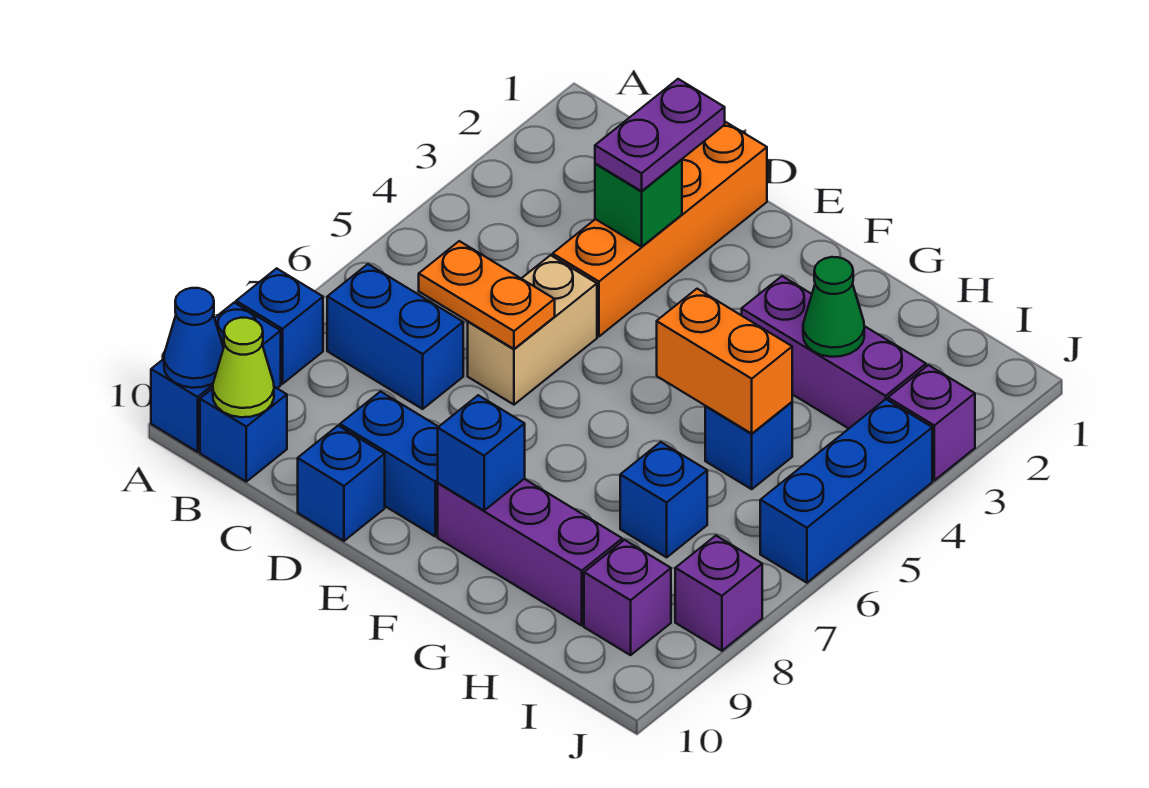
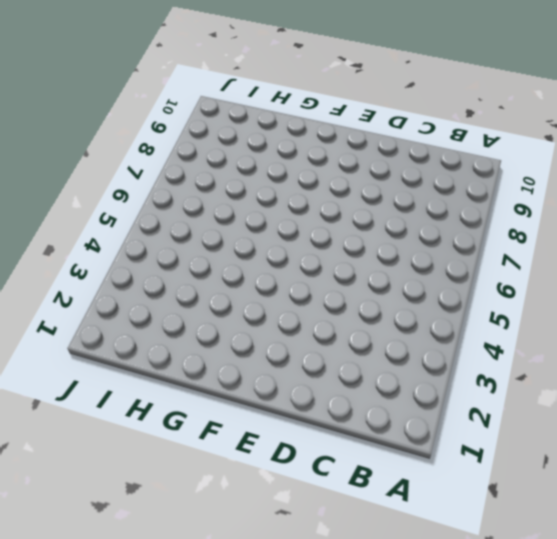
none -> blue 1x1 brick [236,268,323,384]
none -> blue 1x2 brick [151,303,281,452]
none -> blue 1x2 brick [327,264,463,409]

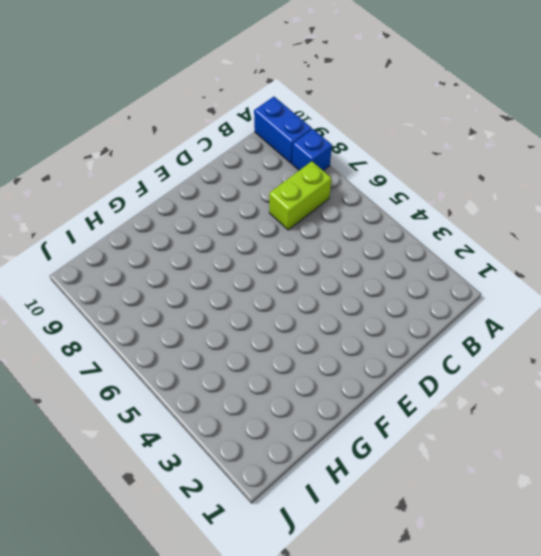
lime 1x2 brick [269,161,331,230] -> blue 1x2 brick [327,264,463,409]
none -> blue 1x1 brick [200,387,287,482]
none -> orange 1x4 brick [553,122,767,336]
none -> tan 1x2 brick [468,255,597,405]

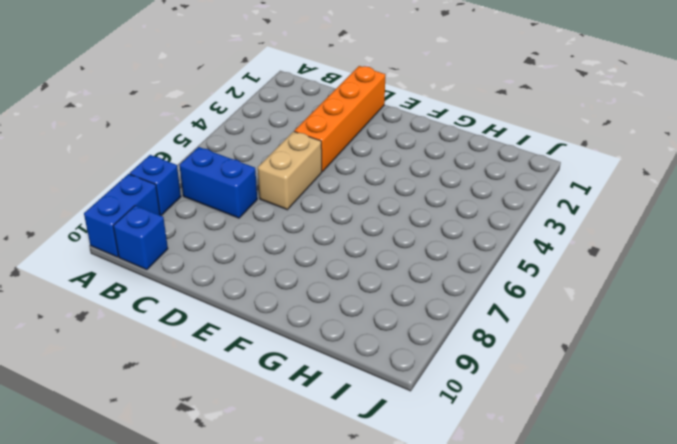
none -> blue 1x2 brick [340,392,438,536]
none -> blue 1x1 brick [298,426,385,541]
none -> purple 1x3 brick [438,479,622,625]

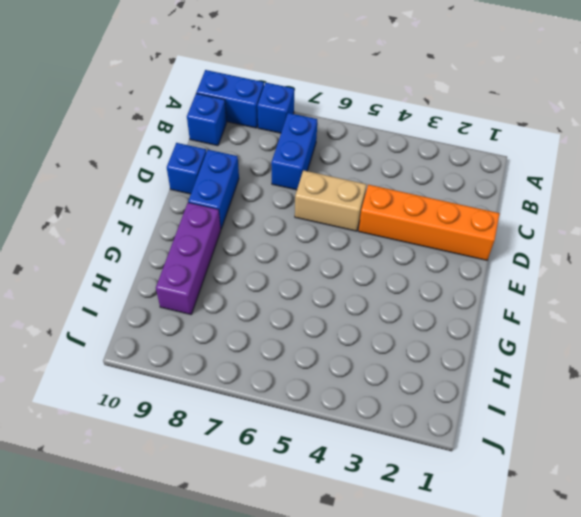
none -> purple 1x3 brick [742,276,926,428]
none -> blue 1x1 brick [705,402,792,489]
none -> blue 1x1 brick [620,442,707,557]

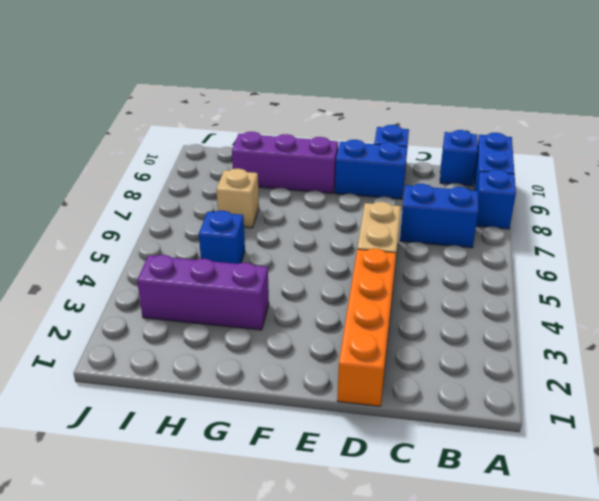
tan 1x1 brick [216,169,259,228] -> blue 1x1 brick [620,442,707,557]
none -> purple 1x1 brick [584,540,671,655]
none -> purple 1x1 brick [888,365,975,480]
none -> blue 1x3 brick [760,399,932,583]

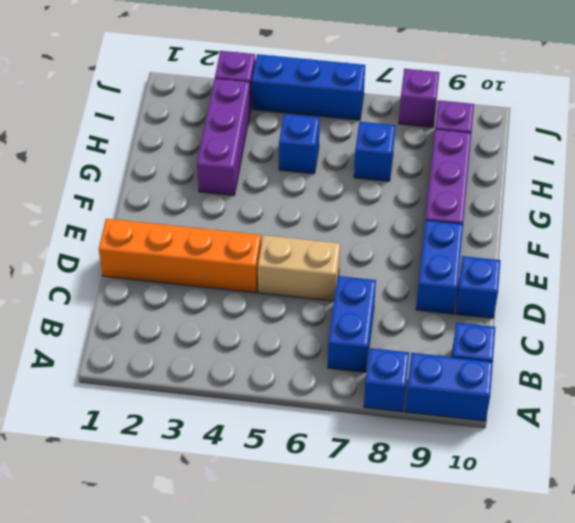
none -> blue 1x1 cone [164,288,223,388]
none -> lime 1x1 cone [213,318,274,417]
none -> orange 1x2 plate [419,241,555,349]

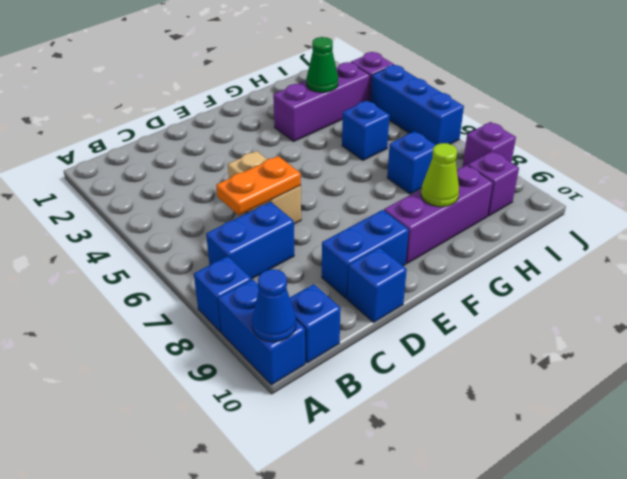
lime 1x1 cone [421,143,459,207] -> lime 1x1 cone moved to [213,318,274,417]
none -> orange 1x4 brick [553,122,767,336]
none -> green 1x1 brick [595,159,682,247]
none -> blue 1x1 brick [438,395,525,511]

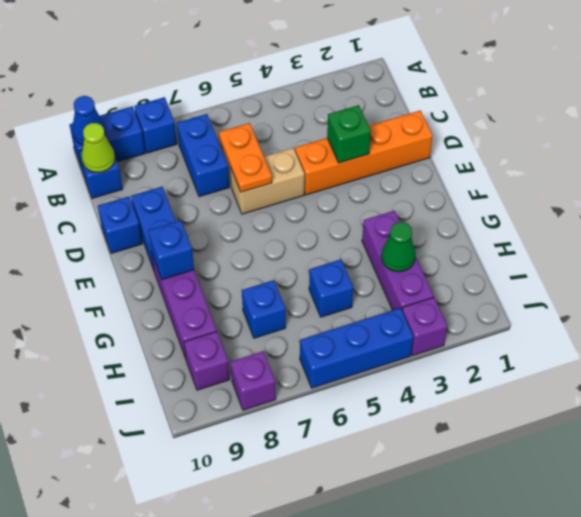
none -> orange 1x2 brick [657,289,792,434]
none -> purple 1x2 plate [595,79,725,191]

